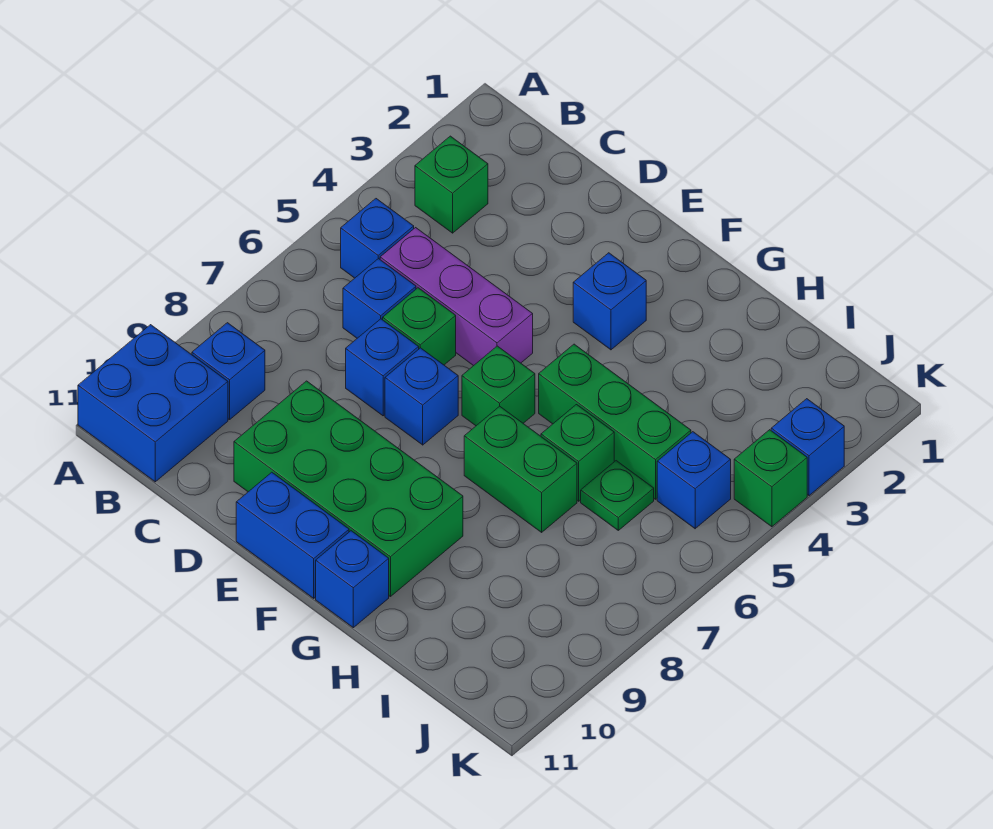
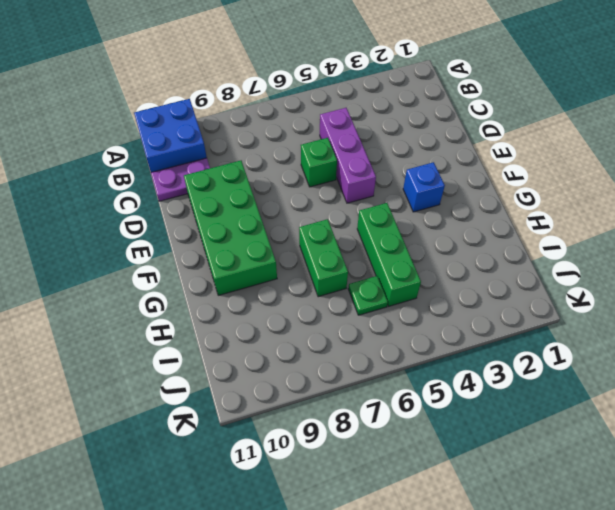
purple 1x2 plate [151,158,210,201] -> none
none -> green 1x1 brick [415,136,488,233]
none -> blue 1x1 brick [341,199,414,278]
none -> blue 1x1 brick [192,323,265,420]

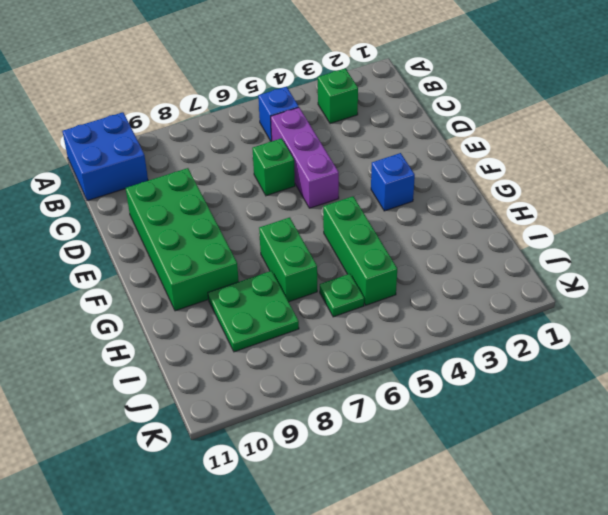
green 2x2 plate [208,271,299,352] -> none
none -> blue 1x1 brick [192,323,265,420]
none -> blue 1x1 brick [343,258,416,338]
none -> blue 1x1 brick [346,319,419,416]

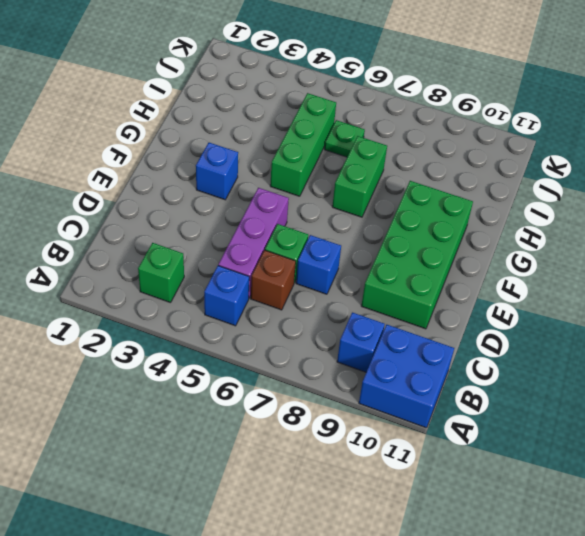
brown 1x1 brick [251,250,296,310] -> blue 1x1 brick [343,258,416,338]
none -> blue 1x1 brick [385,348,458,445]
none -> blue 1x2 brick [236,472,349,598]
none -> green 1x1 brick [462,346,535,426]

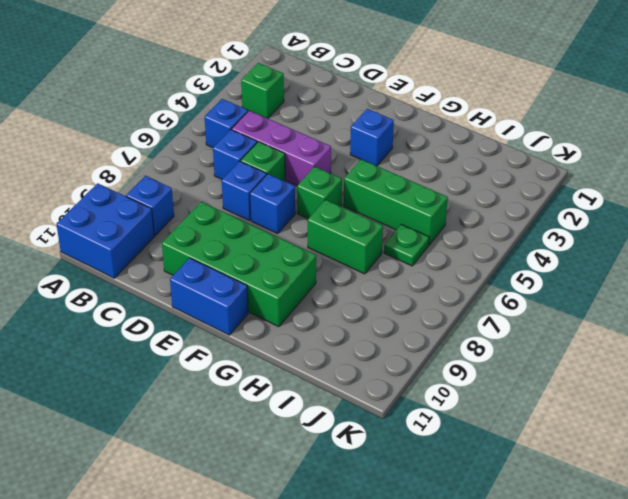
none -> blue 1x1 brick [316,531,389,628]
none -> green 1x1 brick [541,405,614,501]
none -> blue 1x1 brick [657,432,731,529]

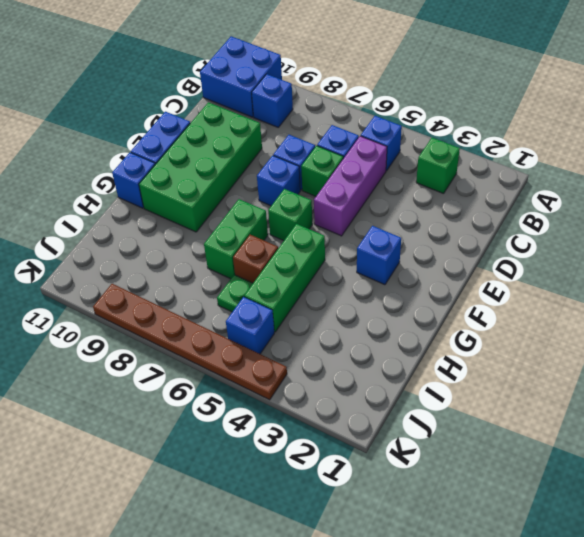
brown 1x1 brick [233,235,278,283] -> green 1x1 brick [541,405,614,501]
brown 1x6 plate [93,284,287,400] -> green 1x1 brick [734,430,807,527]
none -> blue 1x1 brick [771,399,844,496]

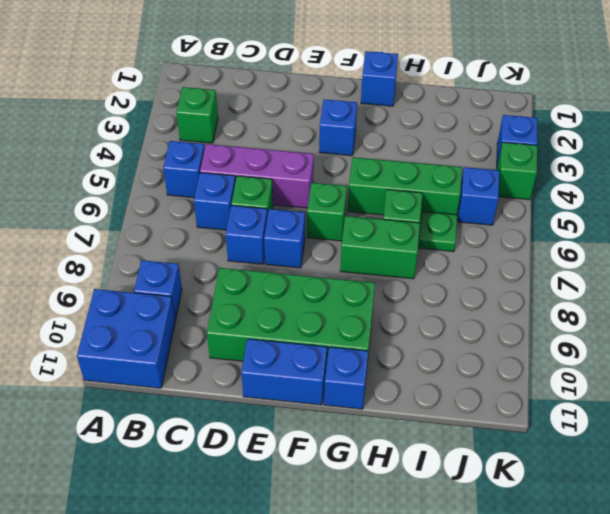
blue 1x1 brick [361,51,398,106] -> none

